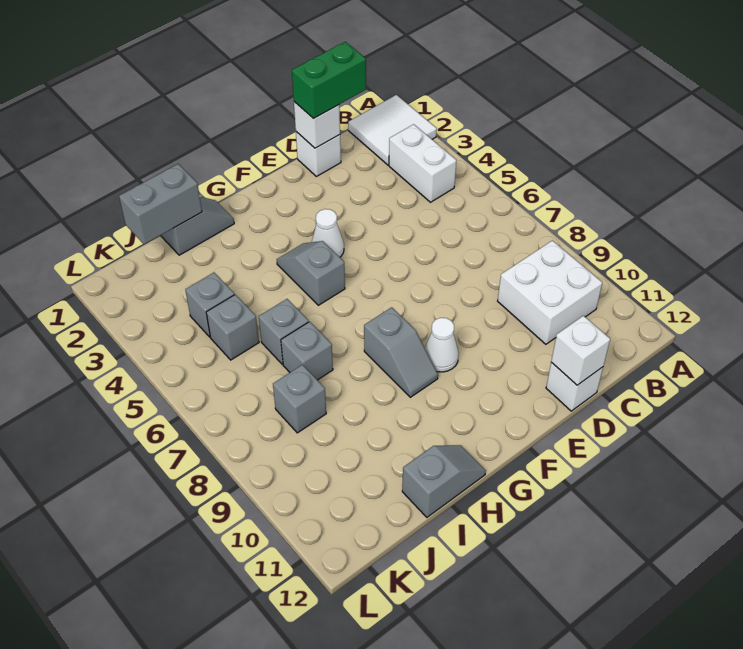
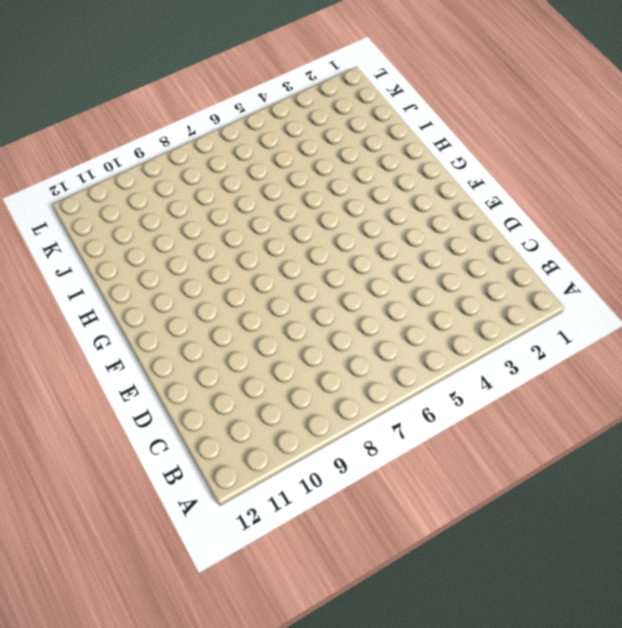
none -> white 2x2 tile [348,95,437,165]
none -> white 1x2 brick [389,124,456,202]
none -> white 2x2 brick [498,241,602,344]

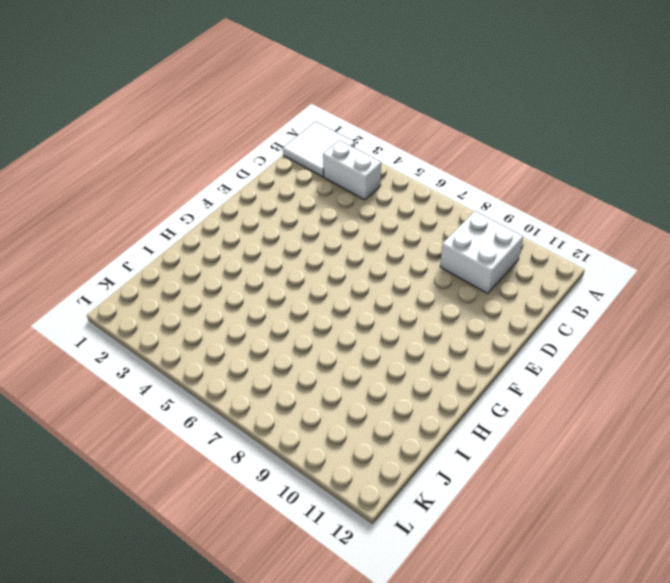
none -> white 1x1 brick [296,132,341,176]
none -> white 1x1 brick [546,362,603,411]
none -> white 1x1 cone [312,209,344,257]

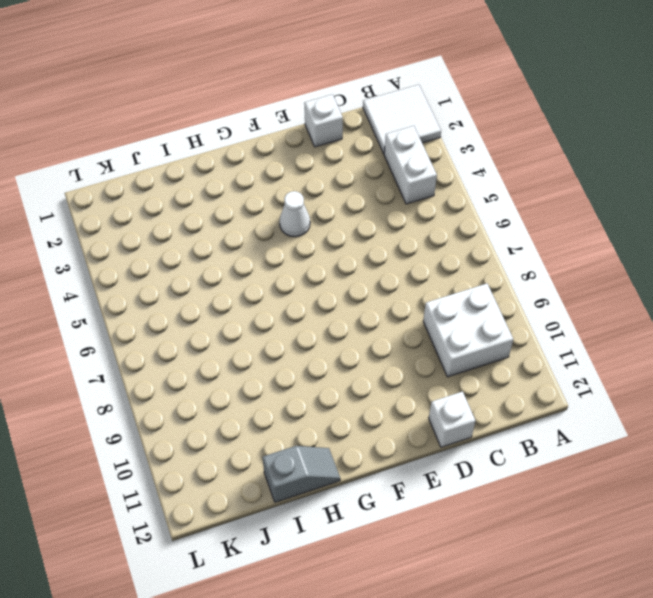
none -> white 1x1 cone [425,318,459,372]
none -> grey 1x2 slope [277,241,345,305]
none -> grey 1x2 slope [364,307,438,397]

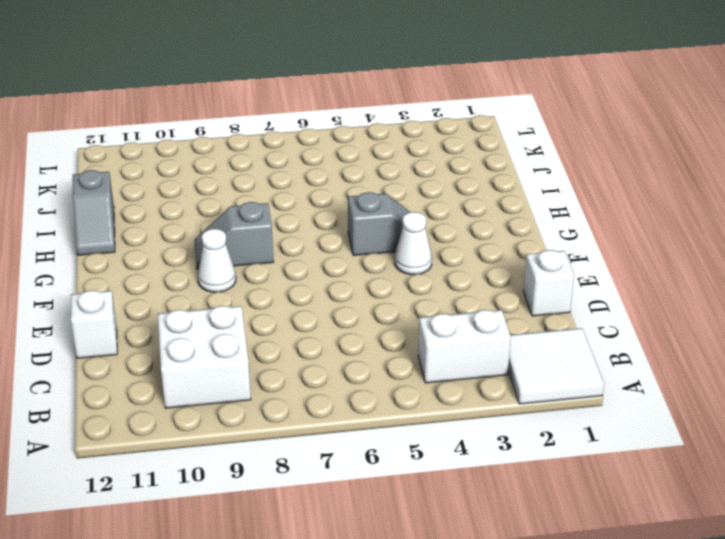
none -> grey 1x2 slope [161,197,234,255]
none -> grey 1x1 brick [259,299,309,364]
none -> grey 1x1 brick [281,322,333,380]

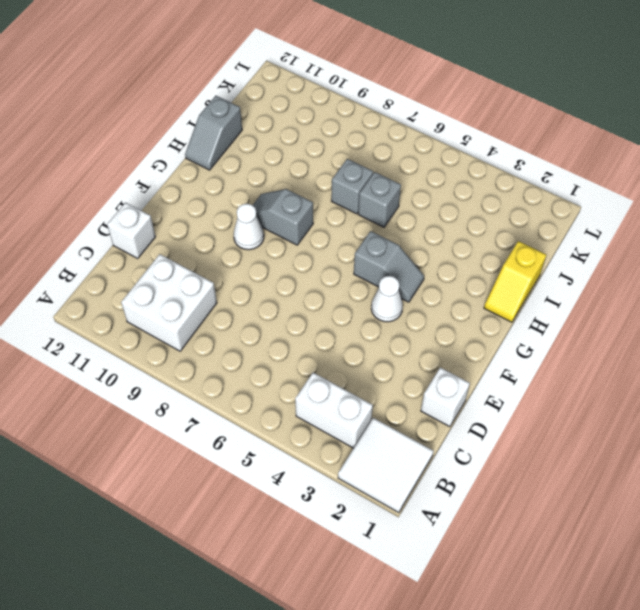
yellow 1x2 slope [484,241,546,322] -> grey 1x2 slope [161,197,234,255]
none -> grey 1x1 brick [185,273,234,337]
none -> grey 1x1 brick [206,295,259,360]
none -> grey 1x1 brick [273,365,326,433]

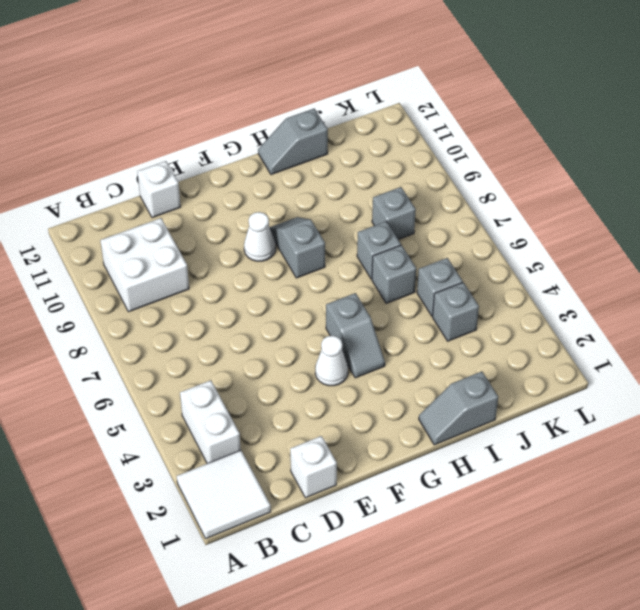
none -> white 1x1 brick [294,102,340,148]
none -> white 1x1 brick [551,316,610,385]
none -> grey 1x2 brick [119,164,202,244]

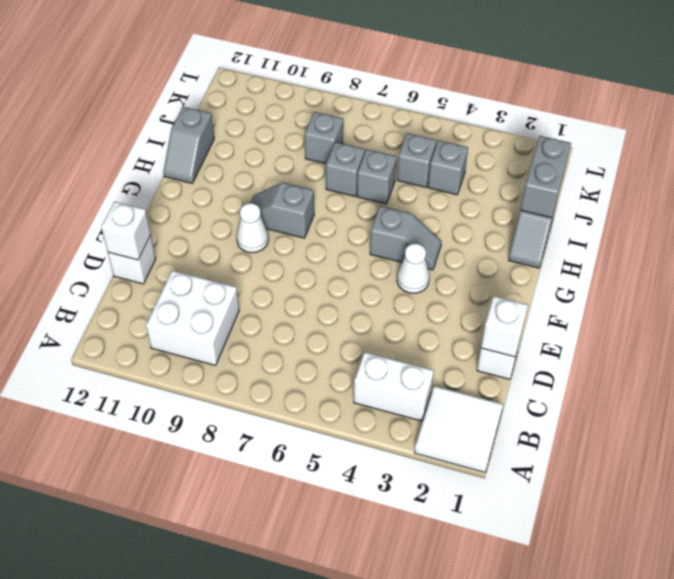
none -> green 1x2 brick [292,42,366,119]

